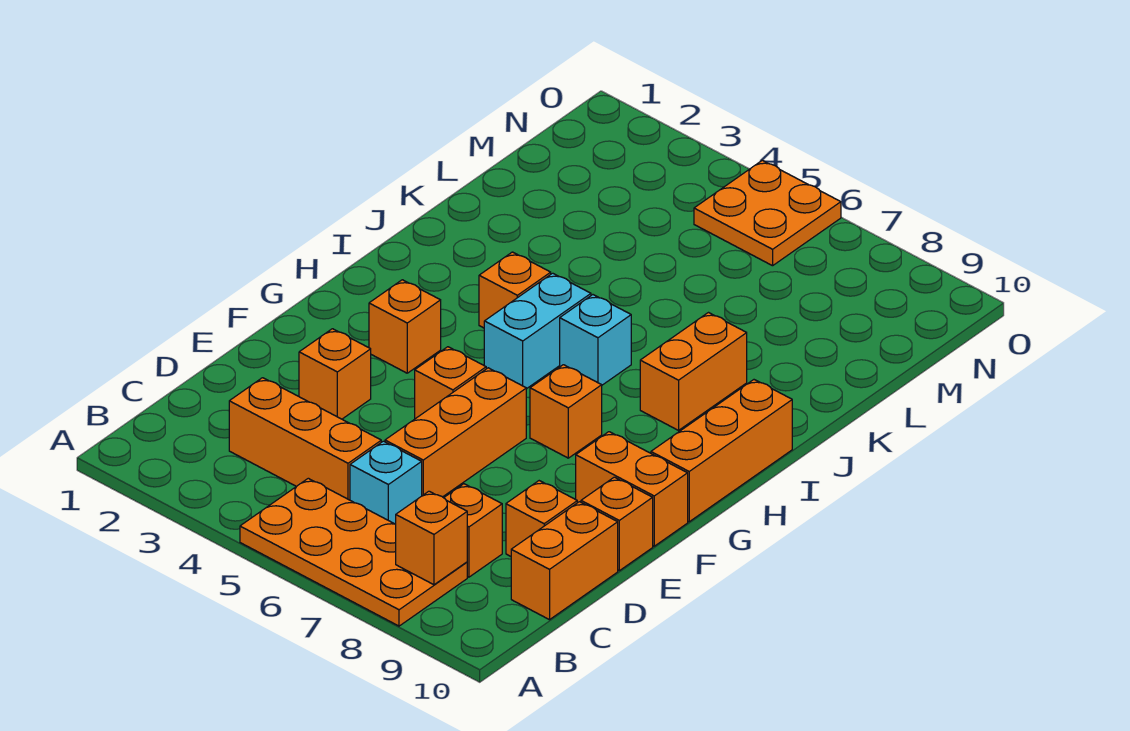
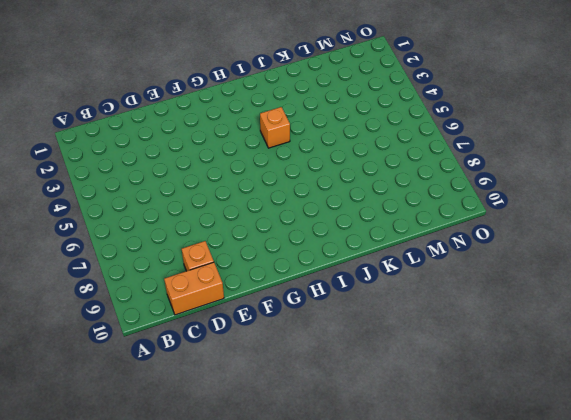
none -> orange 2x4 plate [240,478,467,626]
none -> orange 1x3 brick [229,378,381,500]
none -> cyan 1x1 brick [350,441,422,524]

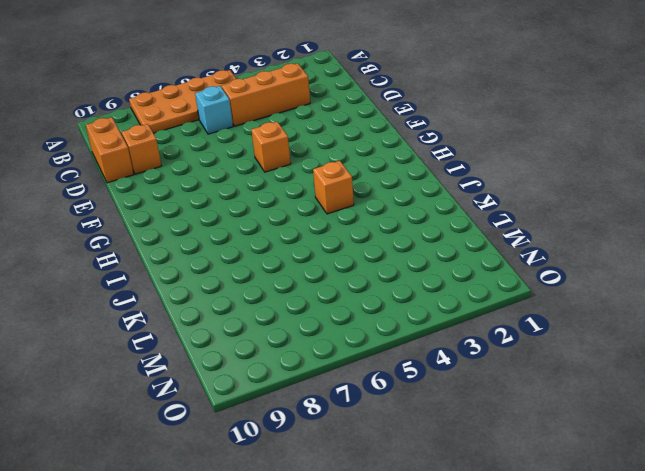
none -> orange 1x1 brick [444,484,502,577]
none -> orange 1x3 brick [385,368,526,497]
none -> orange 1x1 brick [299,329,371,419]

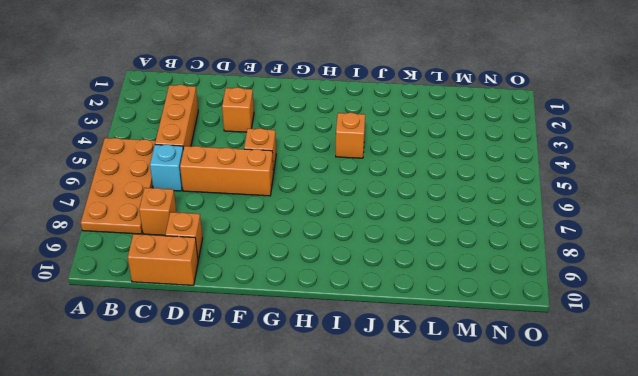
none -> orange 1x1 brick [581,477,653,571]
none -> orange 1x2 brick [576,432,688,546]
none -> orange 1x1 brick [369,280,441,373]

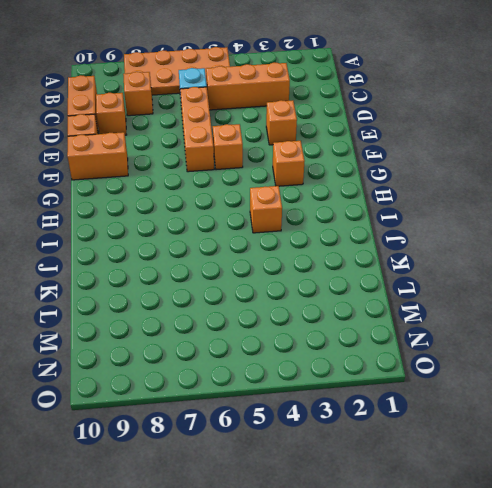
none -> orange 1x1 brick [530,365,602,458]
none -> orange 1x3 brick [651,380,792,522]
none -> cyan 1x2 brick [484,273,591,389]

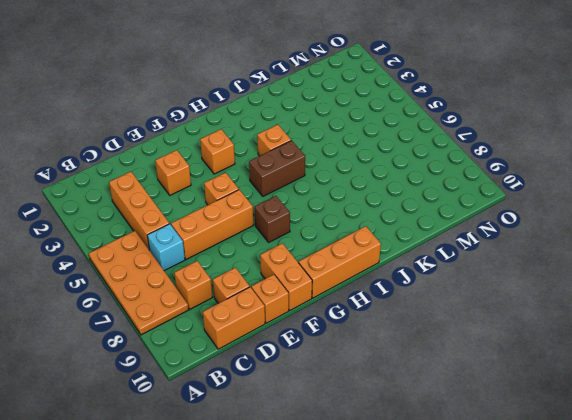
brown 1x1 brick [255,196,290,242] -> orange 1x1 brick [530,365,602,458]
brown 1x2 brick [249,141,305,196] -> cyan 1x2 brick [484,273,591,389]
none -> cyan 1x1 brick [560,295,631,385]
none -> orange 1x2 brick [640,313,747,430]
none -> orange 2x2 plate [694,160,841,266]

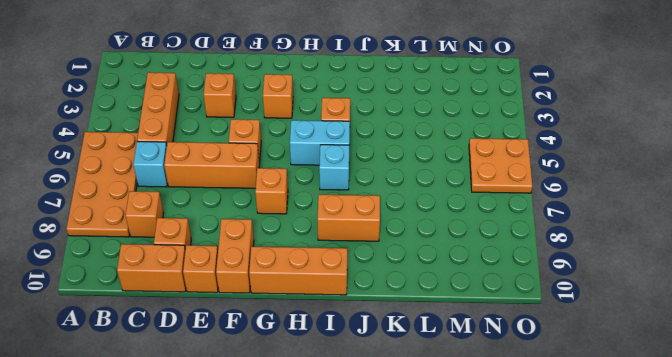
none -> orange 1x1 brick [396,491,467,585]

